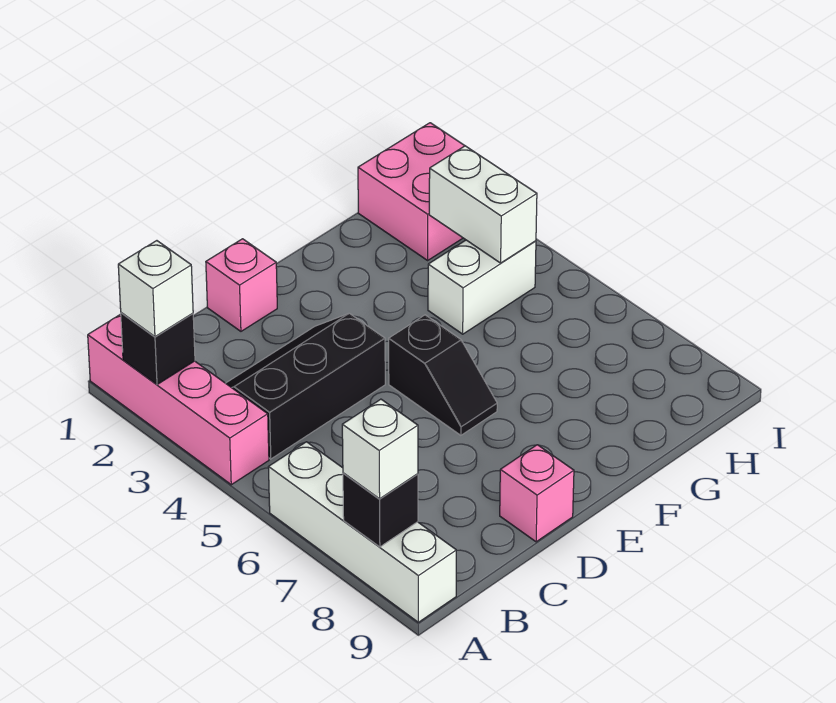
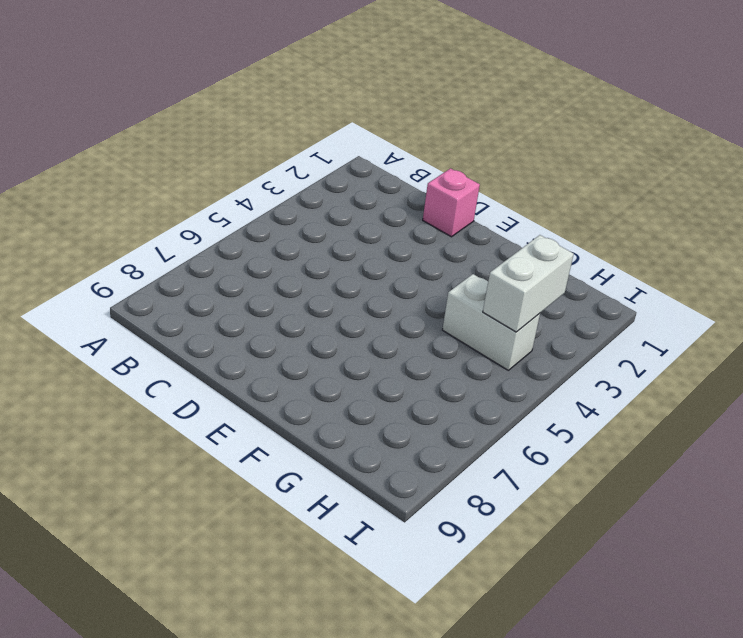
none -> pink 1x4 brick [88,314,269,485]
none -> white 1x4 brick [269,442,456,622]
none -> black 2x3 slope [226,313,385,459]

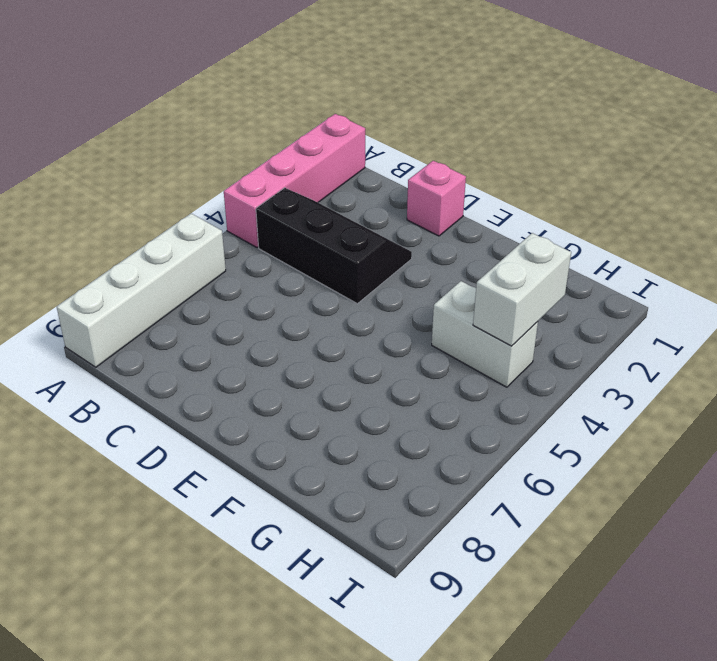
none -> pink 1x1 brick [500,445,574,542]
none -> black 1x2 slope [389,315,497,435]
none -> pink 2x2 brick [358,123,465,260]

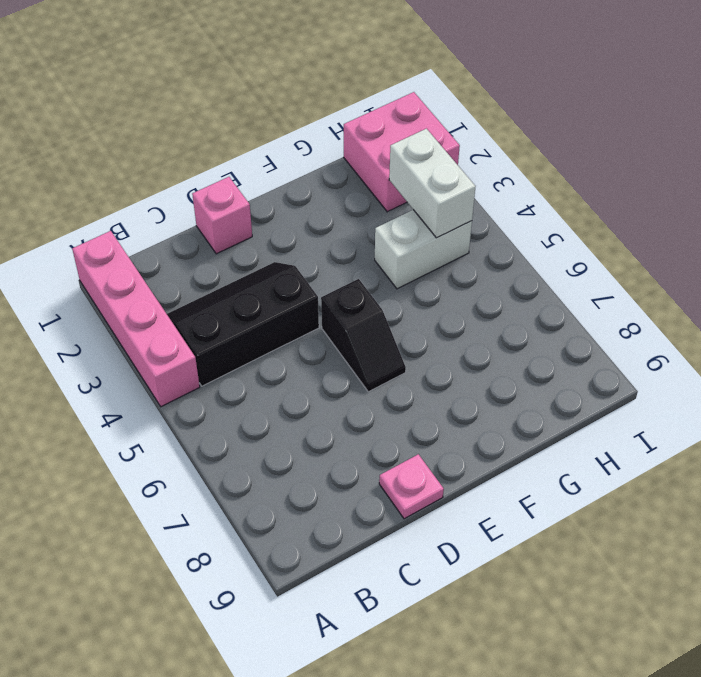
pink 1x1 plate [379,454,444,519] -> pink 1x1 brick [500,445,574,542]
none -> white 1x4 brick [269,442,456,622]
none -> black 1x1 brick [121,313,195,385]
none -> black 1x1 brick [343,473,418,547]

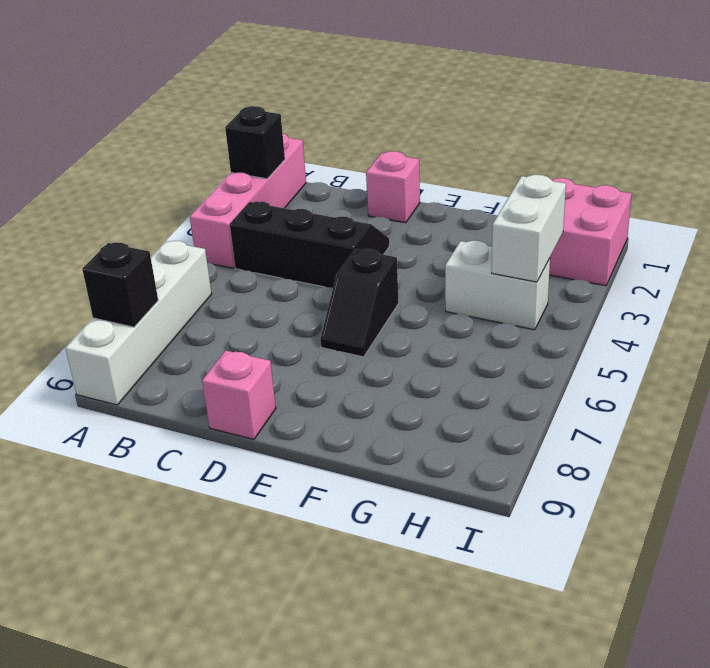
none -> white 1x1 brick [118,241,193,337]
none -> white 1x1 brick [342,399,418,499]

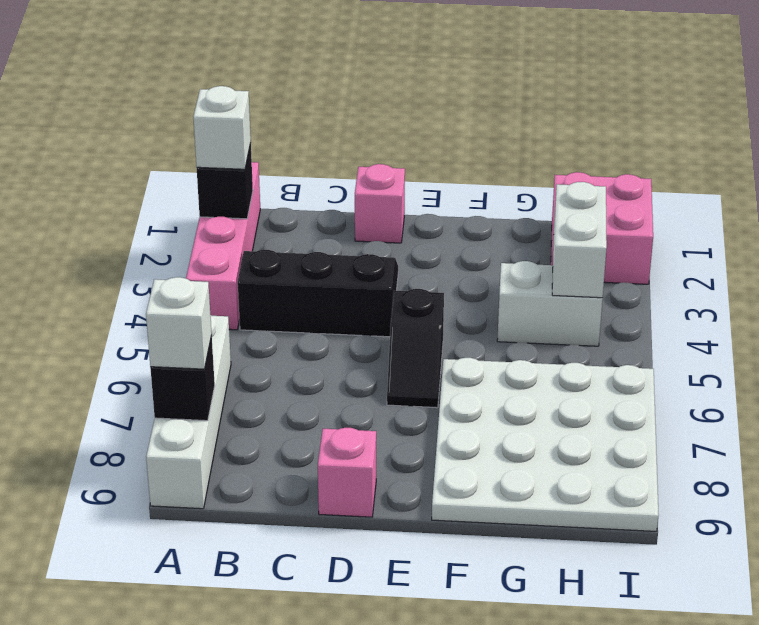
white 4x4 plate [432,358,659,531] -> none

